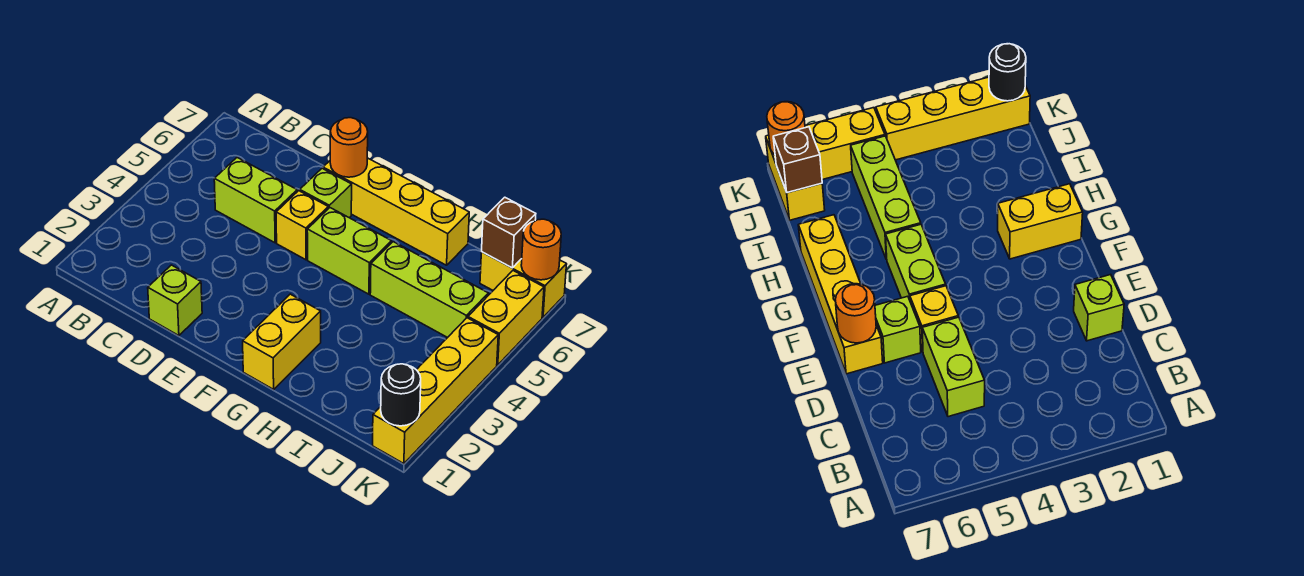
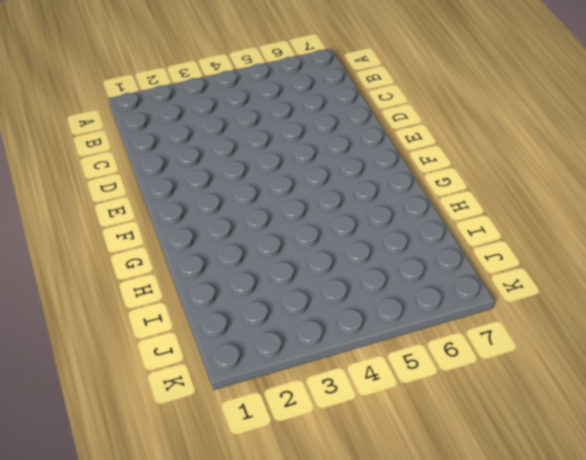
none -> lime 1x2 brick [214,157,297,243]
none -> lime 1x1 brick [148,265,202,336]
none -> yellow 1x1 brick [276,191,328,260]

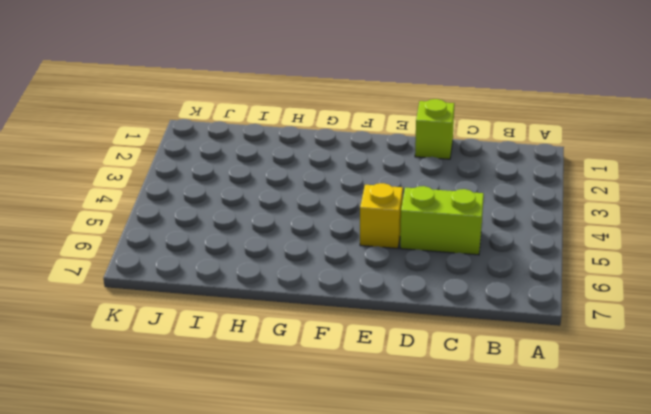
none -> lime 1x1 brick [300,168,352,218]
none -> yellow 1x4 brick [323,158,469,265]
none -> lime 1x2 brick [307,208,392,294]

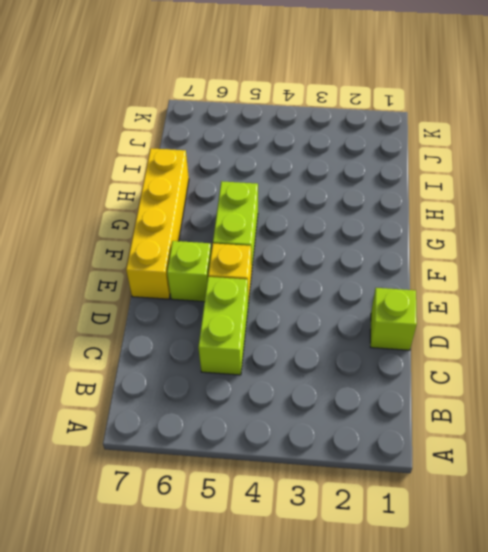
none -> yellow 1x2 brick [243,294,321,389]
none -> lime 1x3 brick [370,242,488,338]
none -> yellow 1x2 brick [480,252,567,317]

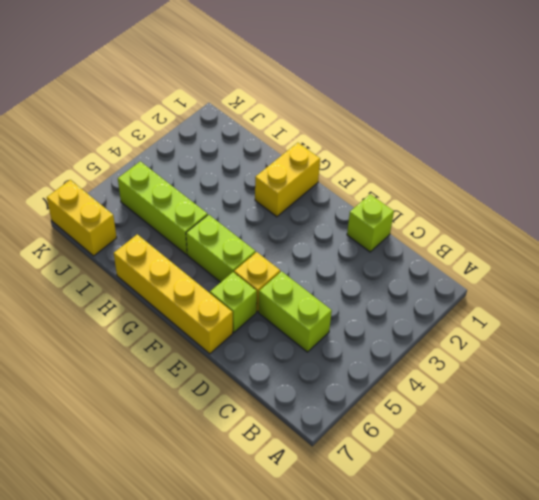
none -> yellow 1x4 brick [373,318,498,464]
none -> yellow 1x2 brick [468,271,544,365]
none -> orange 1x1 round brick [330,118,368,177]

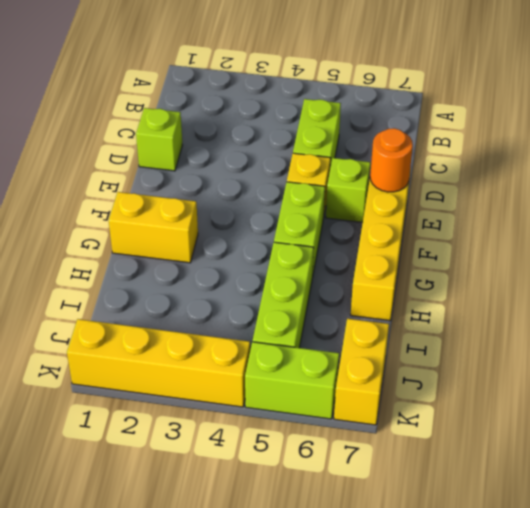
lime 1x2 brick [245,342,339,419] -> yellow 1x2 brick [468,271,544,365]
none -> brown 1x1 brick [482,197,536,268]
none -> black 1x1 round brick [381,364,421,426]
none -> orange 1x1 round brick [521,219,561,280]

